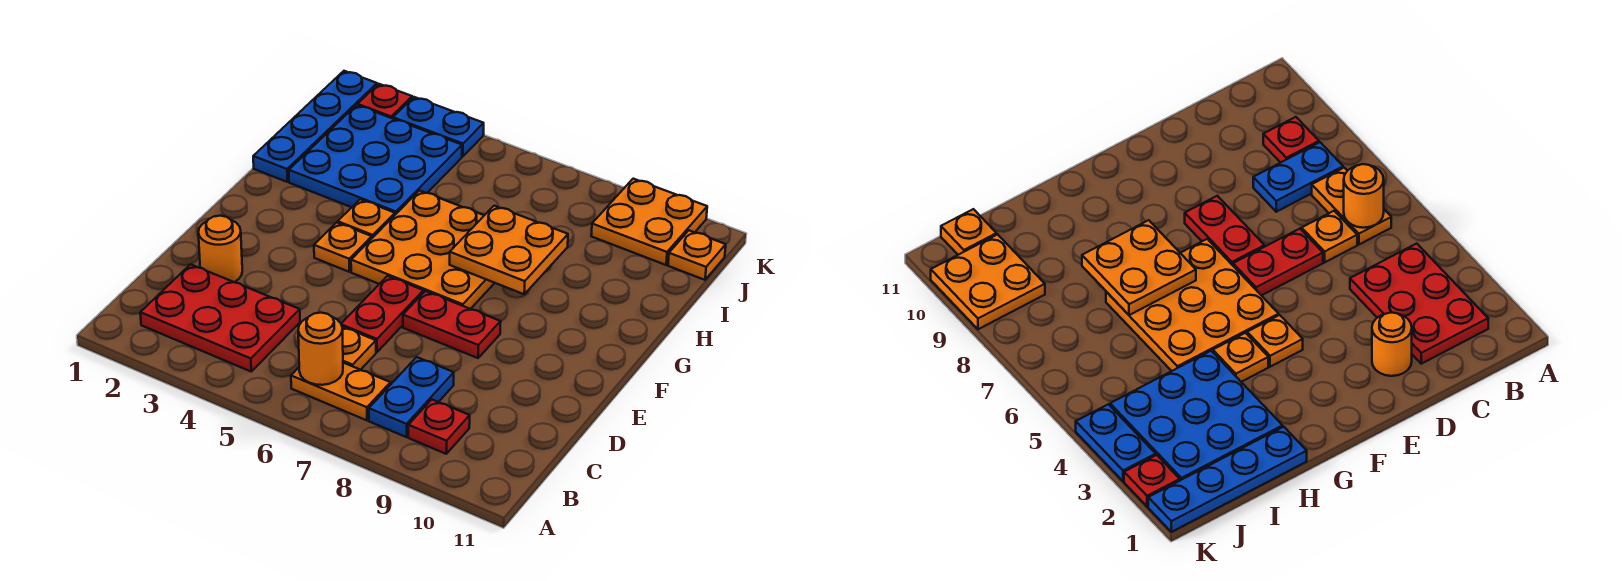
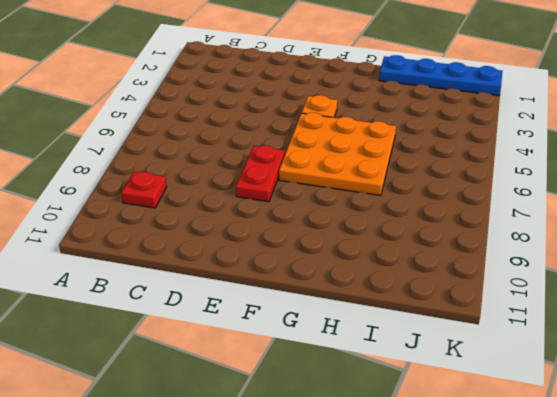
none -> red 2x3 plate [140,264,300,371]
none -> orange 1x2 plate [291,363,390,420]
none -> blue 1x2 plate [369,357,454,437]

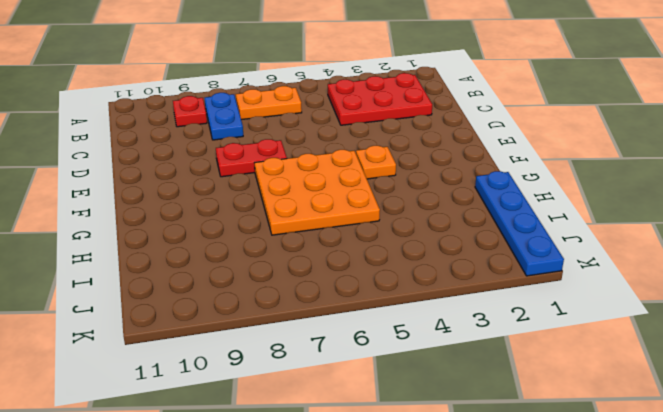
none -> orange 1x1 plate [342,327,376,370]
none -> orange 1x1 round brick [198,216,242,282]
none -> red 1x2 plate [341,276,424,352]

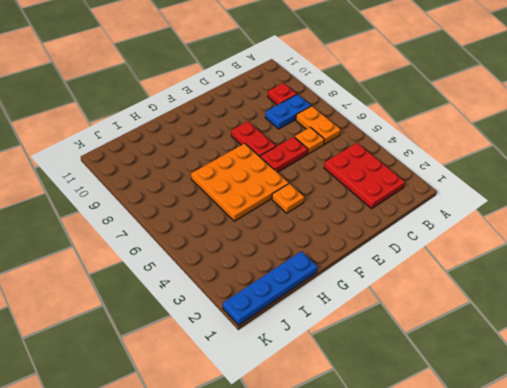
none -> orange 1x1 round brick [198,216,242,282]
none -> orange 1x1 plate [338,199,395,238]
none -> blue 3x3 plate [289,105,462,215]

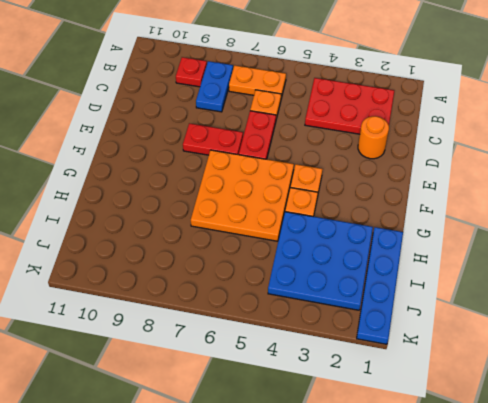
none -> orange 2x2 plate [591,179,707,265]
none -> orange 1x1 plate [668,230,726,280]
none -> red 1x1 plate [358,84,412,119]

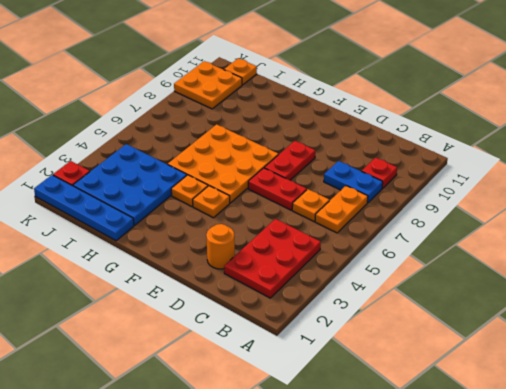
none -> blue 1x2 plate [393,97,484,156]
none -> orange 1x1 round brick [298,313,343,385]
none -> orange 2x2 plate [450,206,568,294]

